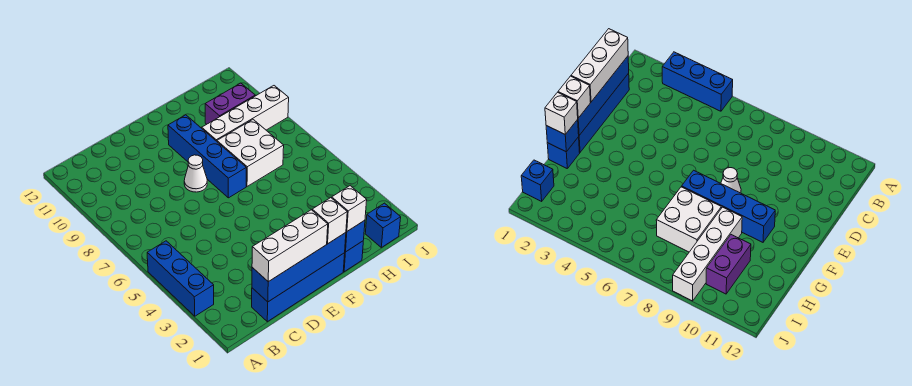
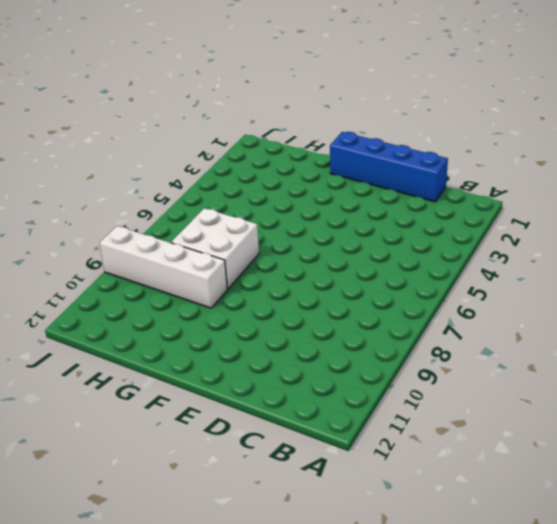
none -> blue 1x3 brick [147,241,214,316]
none -> white 1x1 cone [184,155,207,192]
none -> blue 1x4 brick [168,115,246,198]

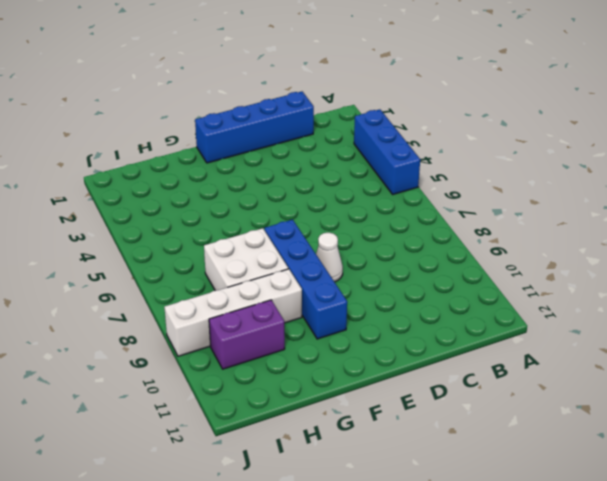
none -> blue 1x1 brick [343,241,363,272]
none -> blue 1x1 brick [365,203,401,247]
none -> blue 1x4 brick [252,233,346,302]

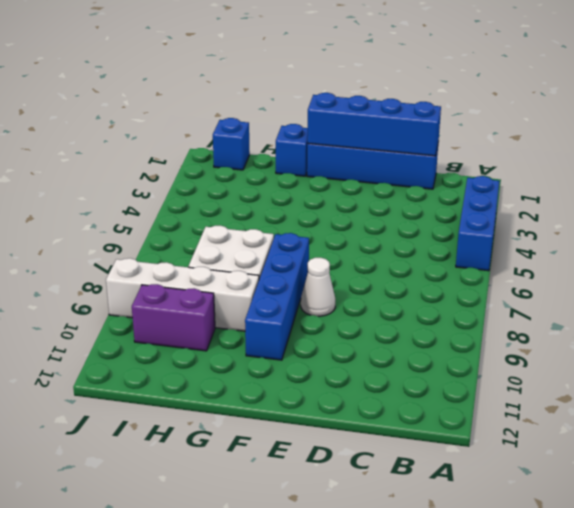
none -> blue 1x1 brick [345,220,365,252]
none -> white 1x3 brick [252,210,328,282]
none -> white 1x1 brick [312,198,347,244]

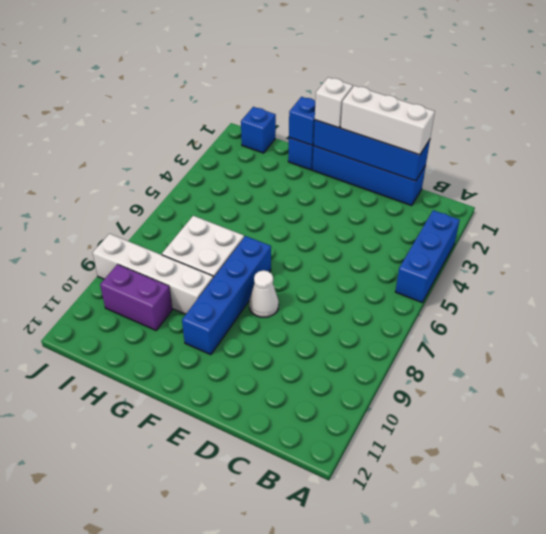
none -> white 1x1 brick [332,186,367,231]

